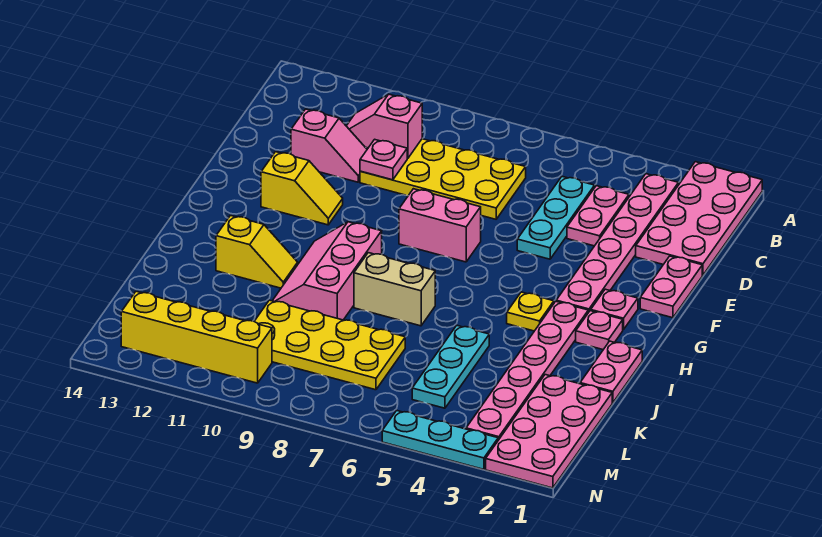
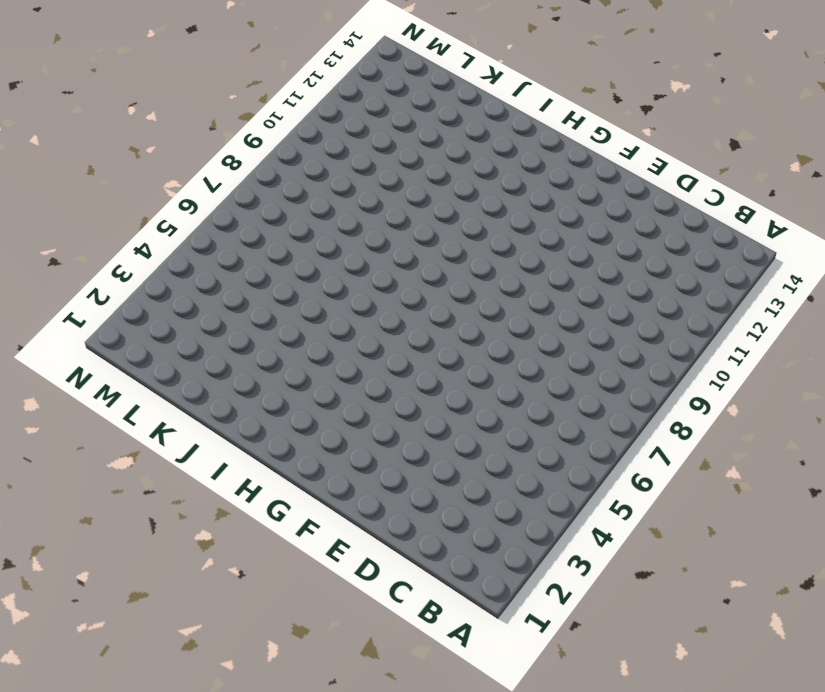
none -> pink 2x4 plate [636,162,762,275]
none -> pink 1x6 plate [556,174,678,313]
none -> pink 1x2 plate [567,186,629,246]

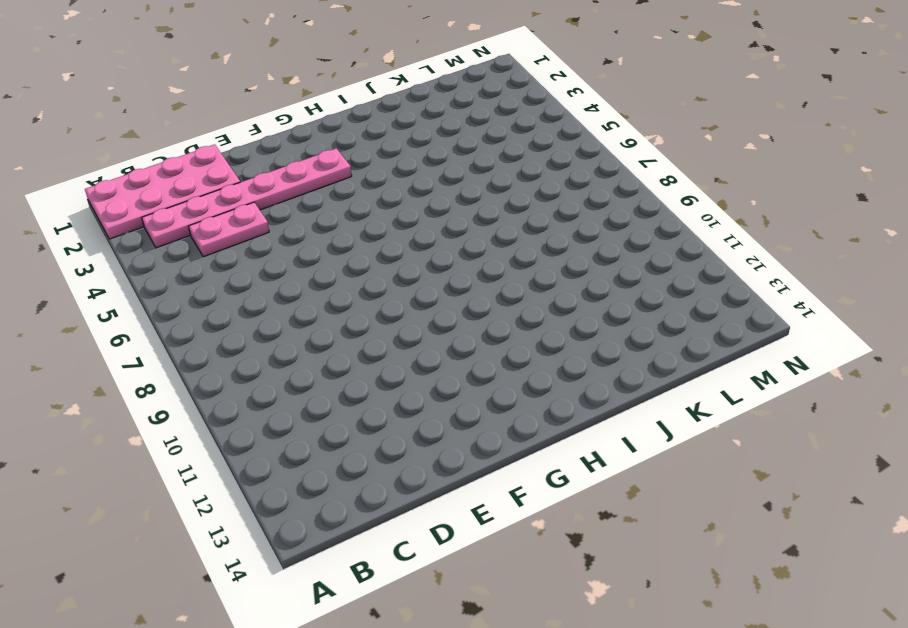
none -> cyan 1x3 plate [517,177,595,259]
none -> yellow 2x4 plate [360,139,526,219]
none -> pink 1x2 slope [291,109,367,182]

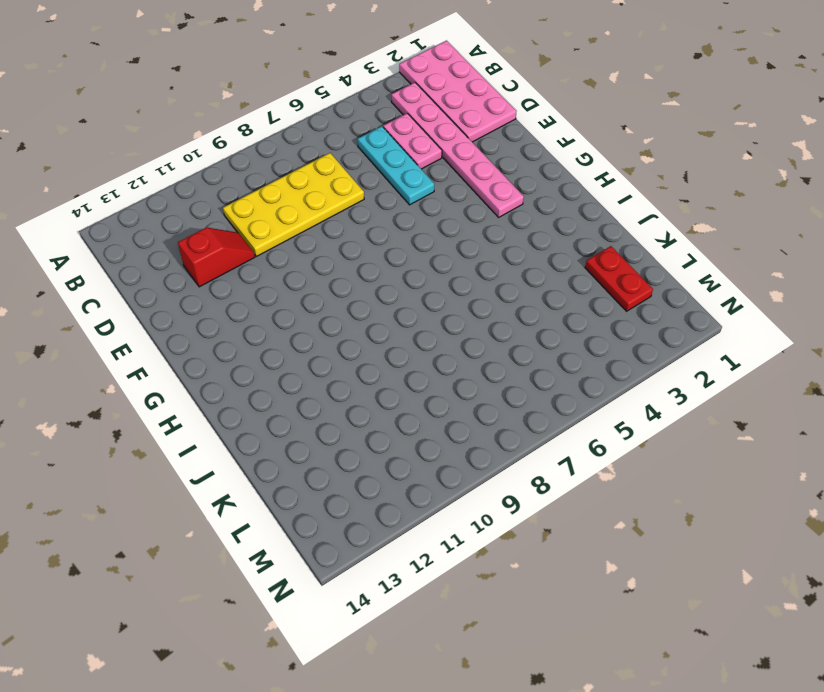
red 1x2 slope [178,228,255,287] -> pink 1x2 slope [291,109,367,182]
red 1x2 plate [585,246,653,311] -> pink 2x4 plate [486,375,612,488]
none -> pink 1x2 plate [640,256,702,318]
none -> pink 1x2 brick [399,189,481,262]
none -> yellow 1x2 slope [261,152,343,225]

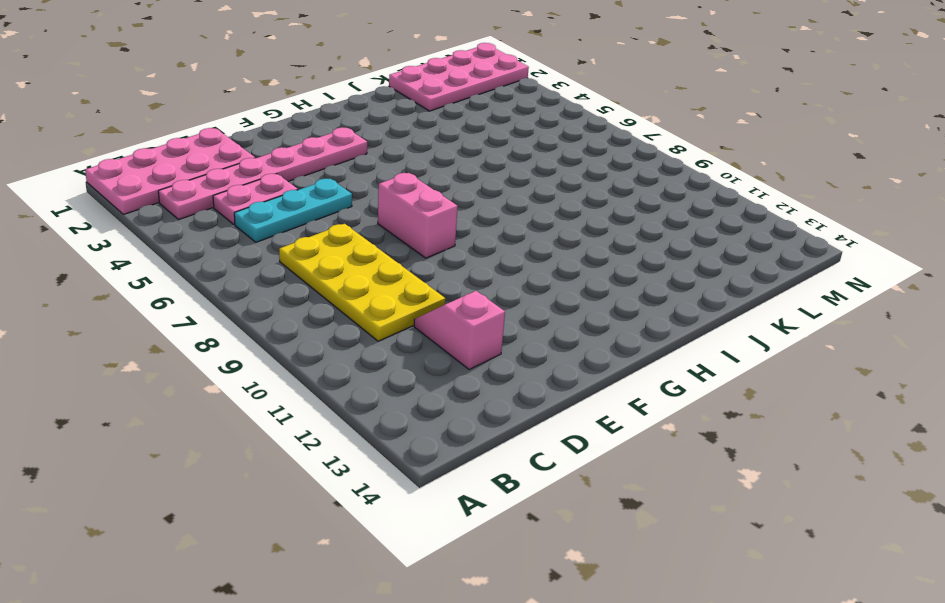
none -> pink 1x2 plate [640,256,702,318]
none -> yellow 1x2 slope [261,152,343,225]
none -> pink 1x1 plate [591,289,638,330]

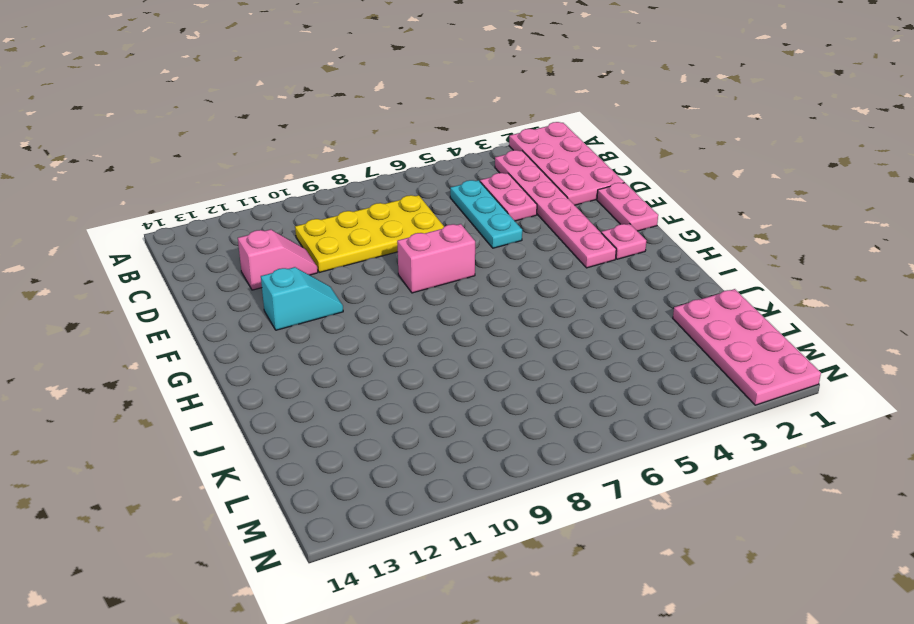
cyan 1x2 slope [261,267,343,330] -> yellow 1x2 slope [261,152,343,225]
none -> pink 1x1 plate [576,311,623,350]
none -> pink 1x6 plate [466,301,588,440]
none -> yellow 1x1 plate [507,292,554,331]

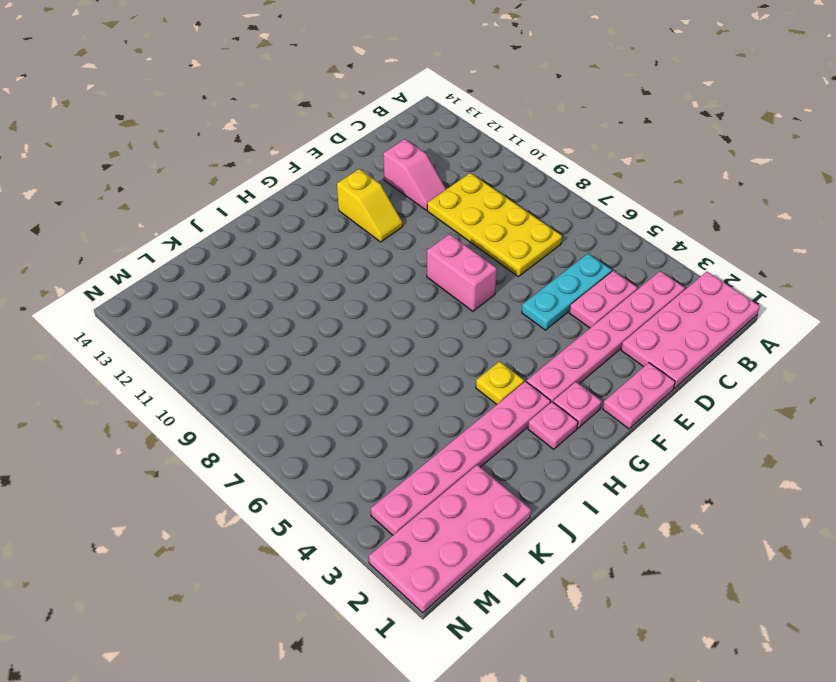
none -> pink 2x3 slope [273,222,382,320]
none -> pink 1x2 plate [580,341,642,403]
none -> tan 1x2 brick [354,253,435,326]

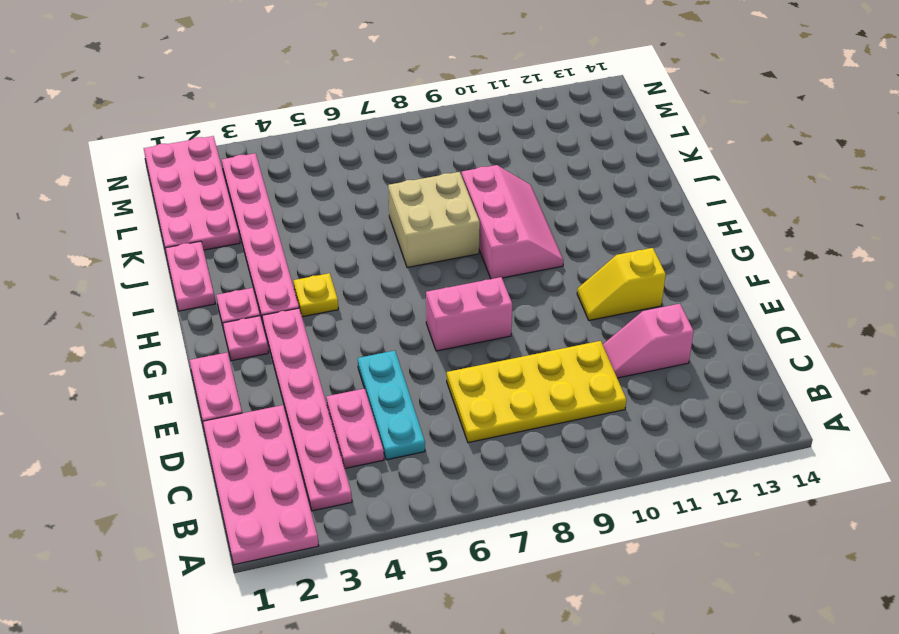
tan 2x2 brick [388,172,480,268] -> tan 1x2 brick [354,253,435,326]
none -> yellow 1x2 slope [216,216,298,288]
none -> cyan 1x3 plate [412,326,489,408]
none -> yellow 2x4 plate [254,300,405,390]

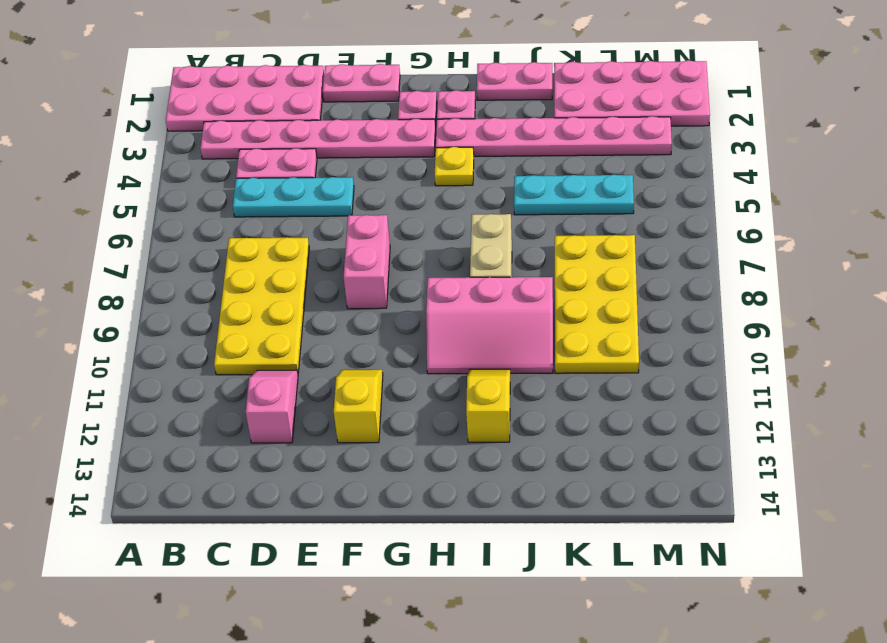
none -> yellow 1x4 brick [121,291,272,383]
none -> cyan 1x3 plate [382,411,498,469]
none -> pink 1x2 slope [347,94,422,159]

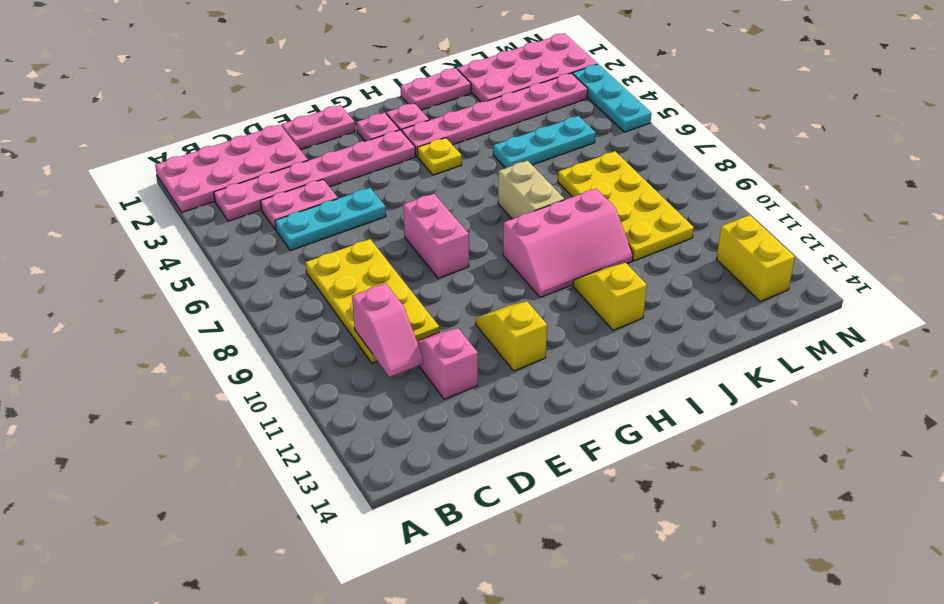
yellow 1x2 brick [717,215,795,302] -> yellow 1x4 brick [121,291,272,383]
none -> pink 1x1 plate [360,139,407,180]

